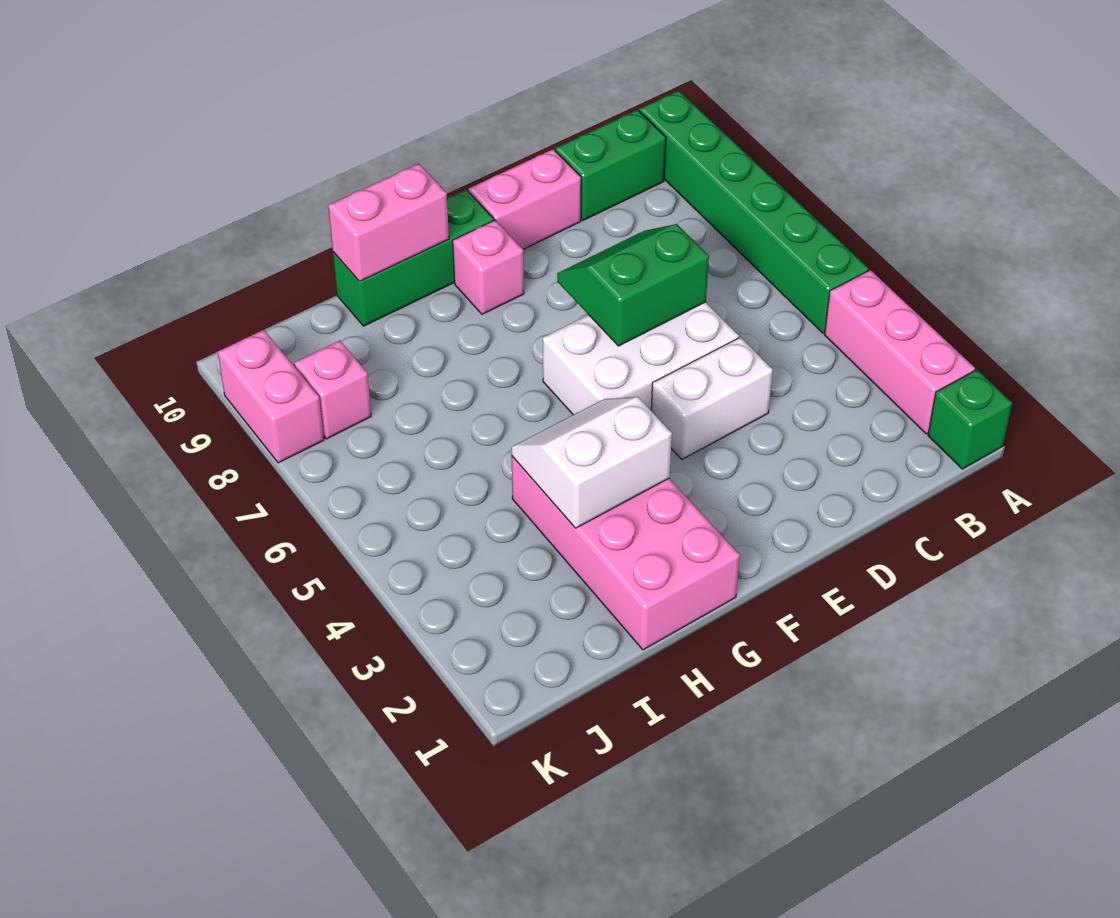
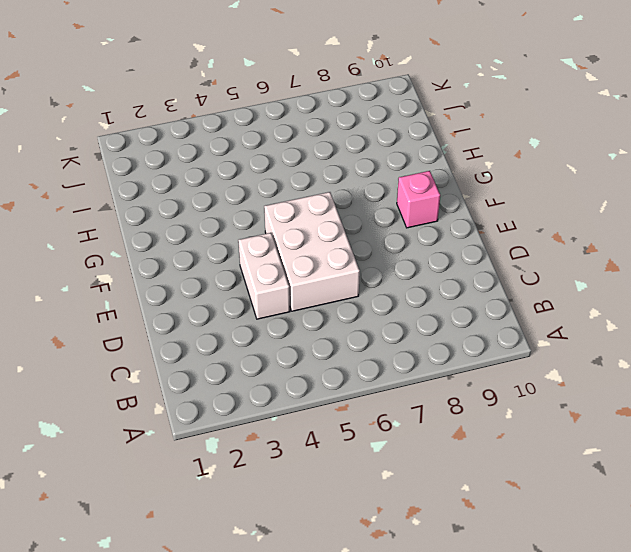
none -> green 1x1 brick [928,370,1012,469]
none -> pink 1x3 brick [825,270,975,434]
none -> green 1x6 brick [639,91,869,333]

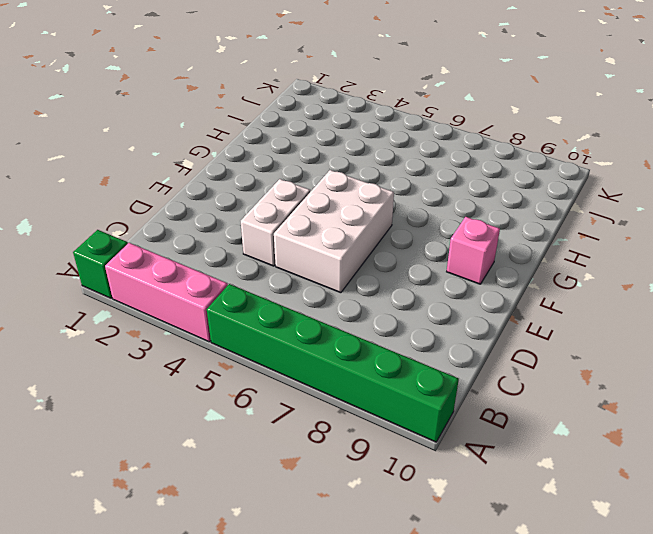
none -> green 1x2 brick [555,110,666,220]
none -> pink 1x2 brick [468,149,581,249]
none -> green 1x3 brick [333,190,494,326]

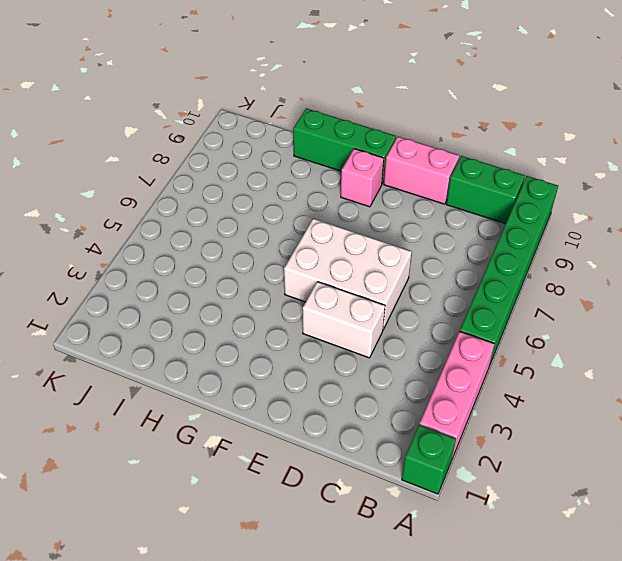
none -> pink 2x4 brick [511,456,740,650]
none -> pink 1x1 brick [294,341,371,439]
none -> pink 1x2 brick [218,330,324,463]

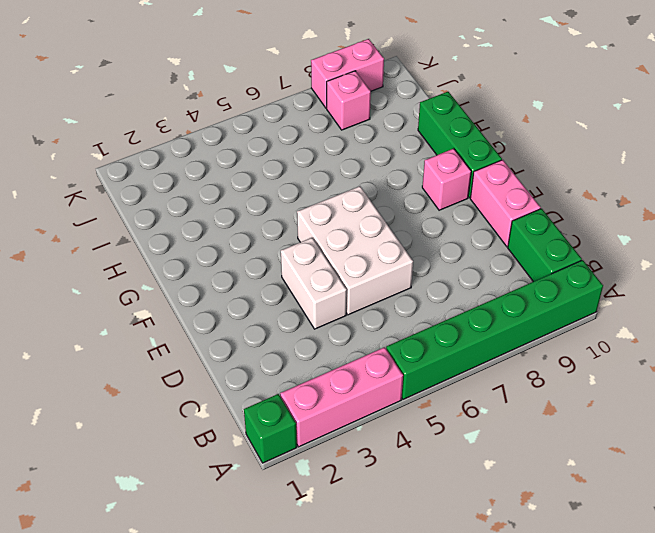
none -> pink 2x4 brick [511,456,740,650]
none -> green 2x2 slope [557,224,709,346]
none -> white 2x2 slope [511,397,672,528]

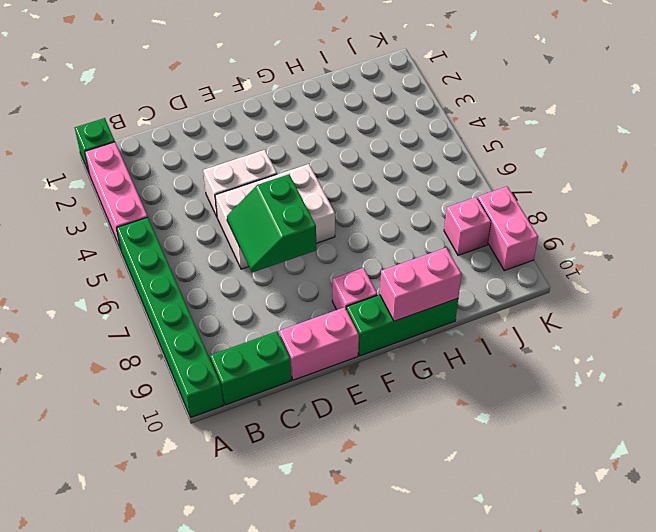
green 2x2 slope [227,174,316,273] -> green 2x2 slope turned to [557,224,709,346]
none -> pink 2x4 brick [511,456,740,650]
none -> white 2x2 slope [511,397,672,528]

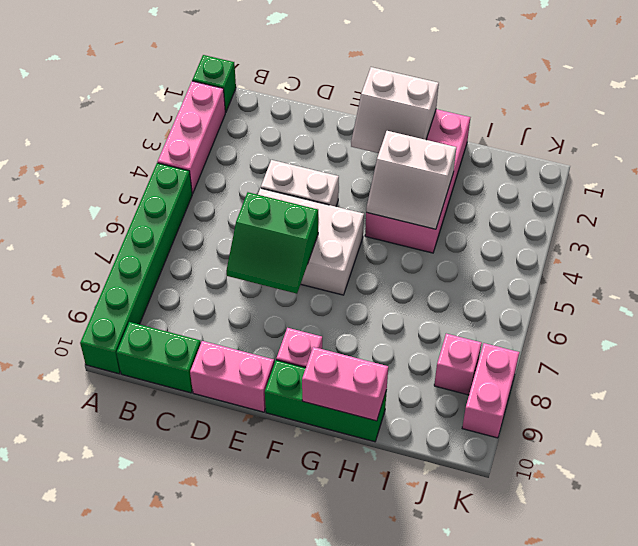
white 2x2 slope [351,67,439,153] -> none

